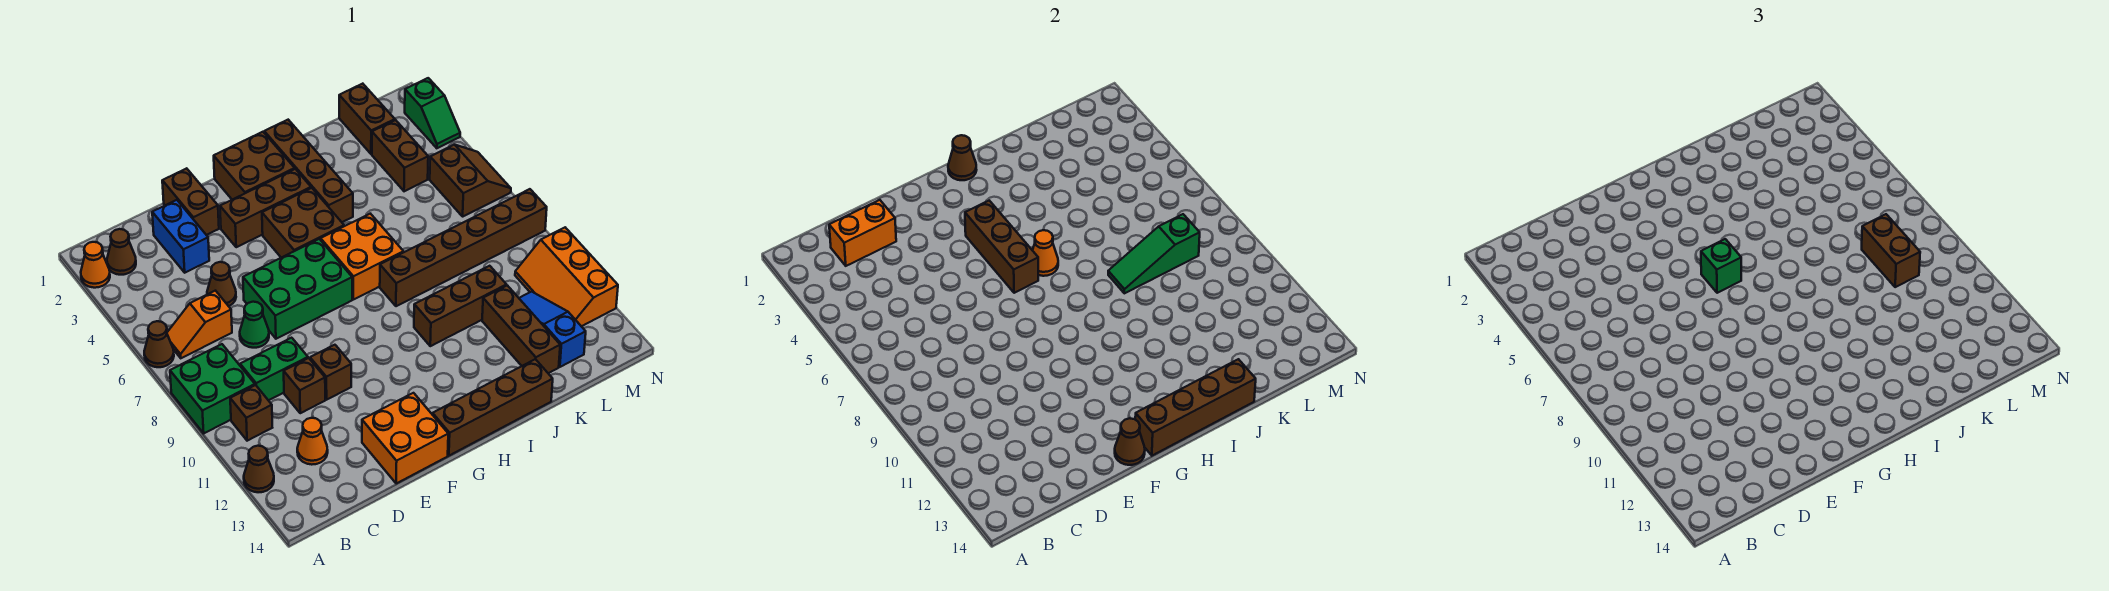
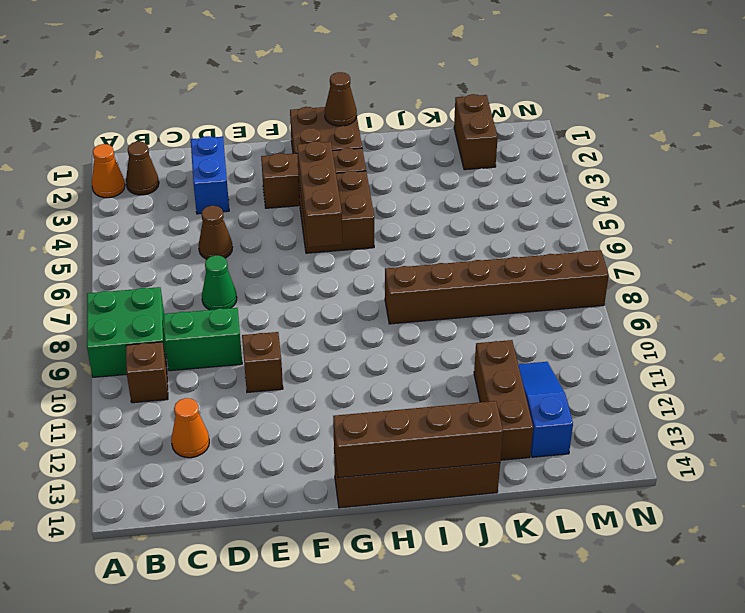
none -> brown 1x1 cone [144,321,174,367]
none -> brown 1x1 cone [244,446,274,492]
none -> orange 1x2 slope [167,291,232,358]
none -> brown 1x1 brick [284,358,325,413]

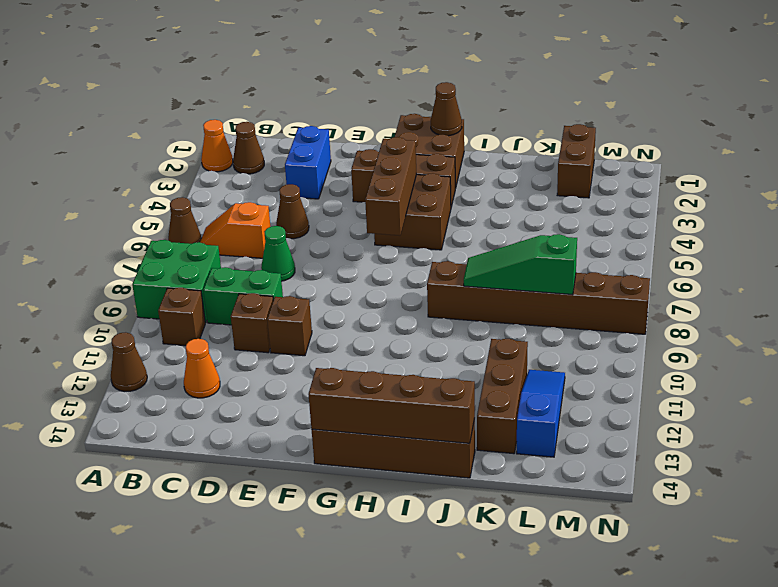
none -> brown 1x2 brick [162,168,219,235]
none -> green 2x3 brick [243,239,352,339]
none -> orange 2x2 brick [362,393,448,483]
none -> orange 2x2 brick [321,214,404,300]

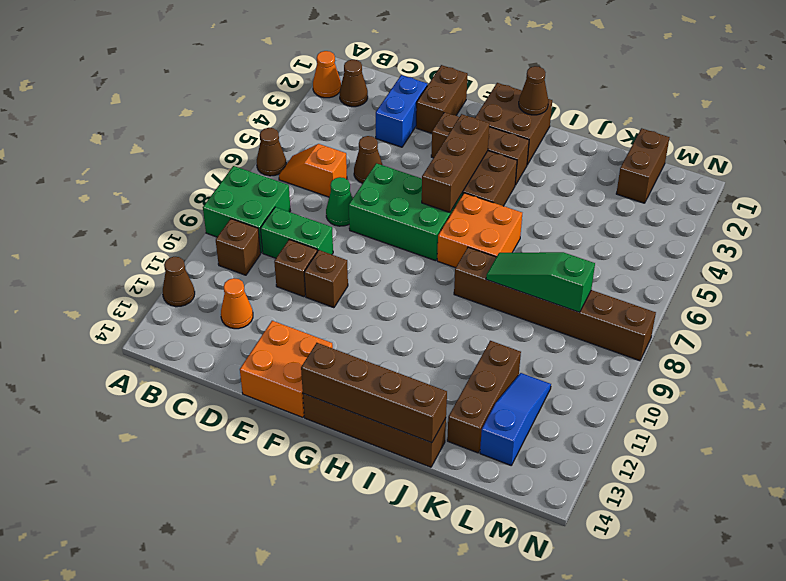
none -> brown 1x4 brick [264,120,353,222]
none -> brown 1x3 brick [414,266,507,346]
none -> brown 1x2 brick [372,120,428,191]
none -> brown 2x2 slope [430,145,511,216]

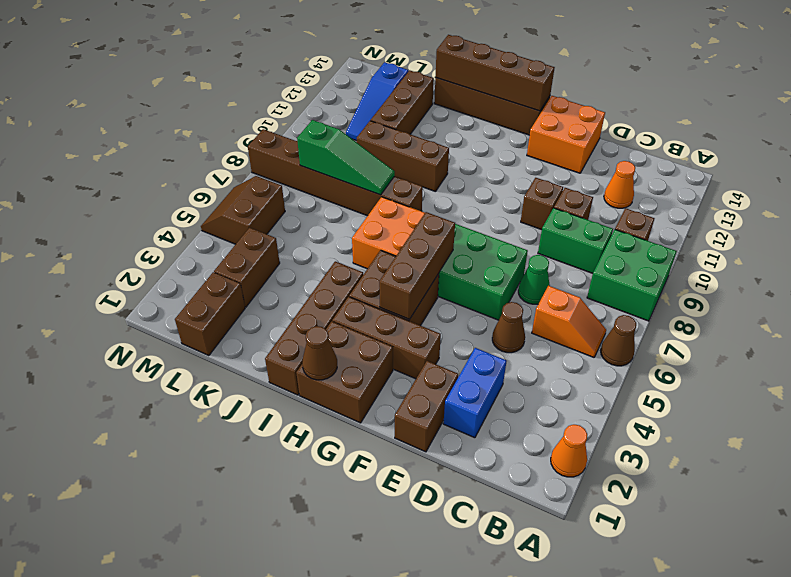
none -> brown 1x1 cone [244,446,274,492]
none -> brown 1x1 cone [107,229,136,275]
none -> orange 2x3 slope [515,228,618,326]
none -> green 1x2 slope [405,78,460,148]

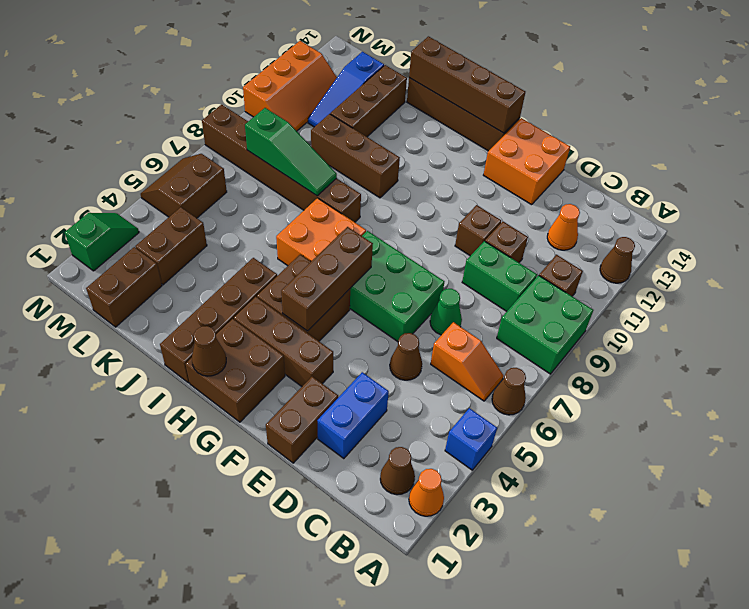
blue 1x1 brick [445,408,497,470] -> none
none -> orange 1x2 brick [829,200,896,266]
none -> brown 1x1 cone [1115,418,1145,465]
none -> orange 1x1 cone [1032,230,1058,276]
none -> green 1x1 brick [1701,239,1741,293]

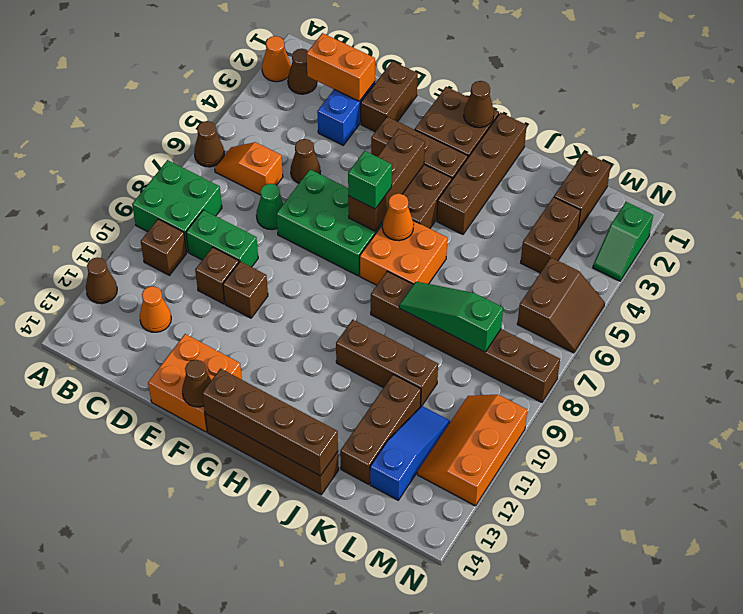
none -> brown 1x2 brick [1862,214,1920,287]

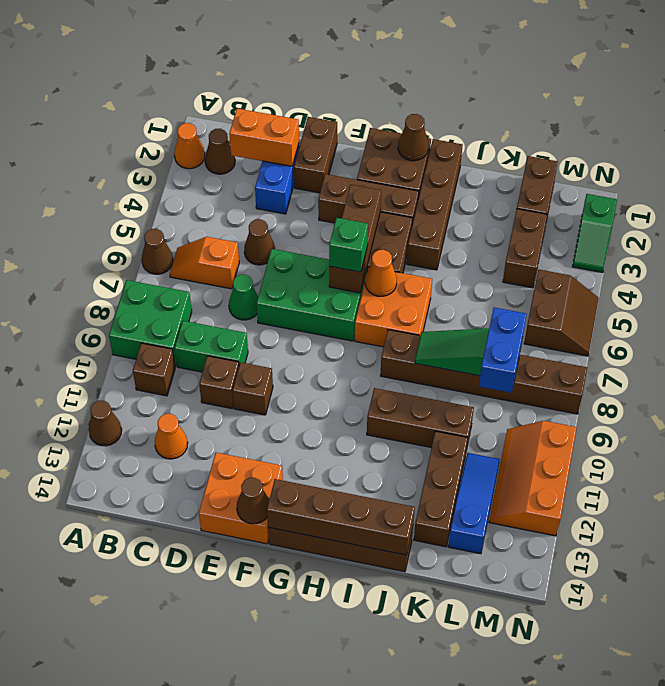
blue 1x2 brick [479,308,527,393] -> brown 1x2 brick [1862,214,1920,287]

